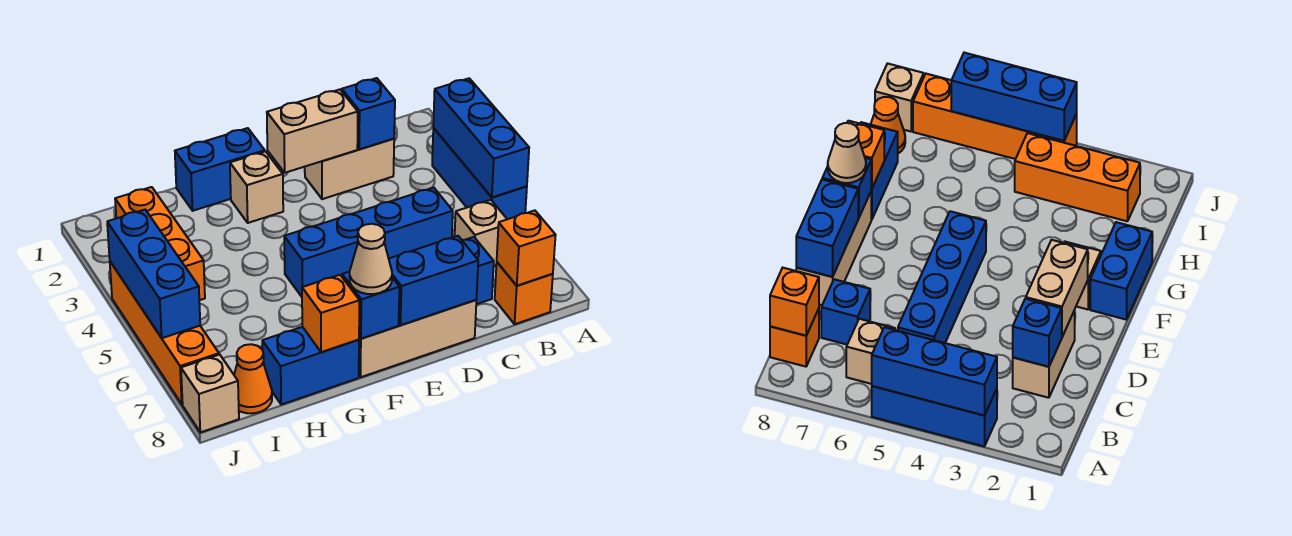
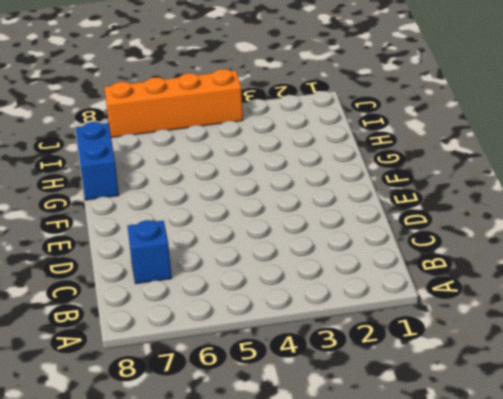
none -> blue 1x3 brick [432,128,527,219]
none -> tan 1x1 brick [455,200,507,266]
none -> orange 1x1 brick [495,262,553,324]

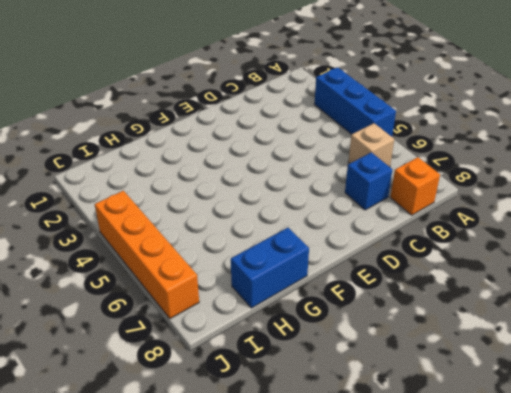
none -> tan 1x2 brick [305,139,394,199]
none -> blue 1x4 brick [284,188,453,297]
none -> tan 1x3 brick [359,300,476,377]

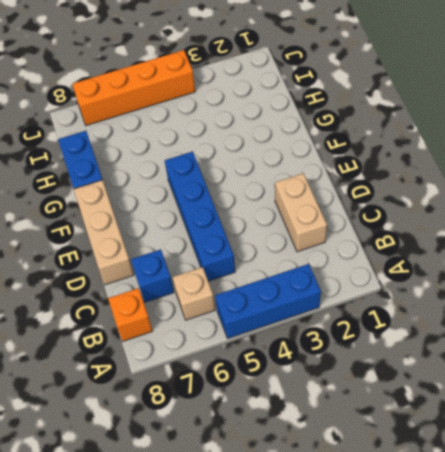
none -> blue 1x2 brick [175,128,265,211]
none -> tan 1x1 brick [230,151,283,223]
none -> orange 1x3 brick [115,187,205,300]

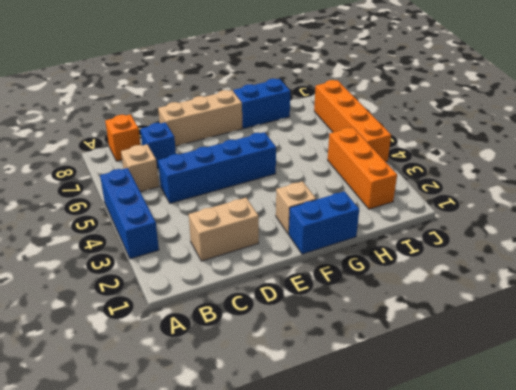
none -> orange 1x1 cone [234,344,272,413]
none -> tan 1x1 brick [181,355,239,432]
none -> blue 1x3 brick [433,78,529,197]

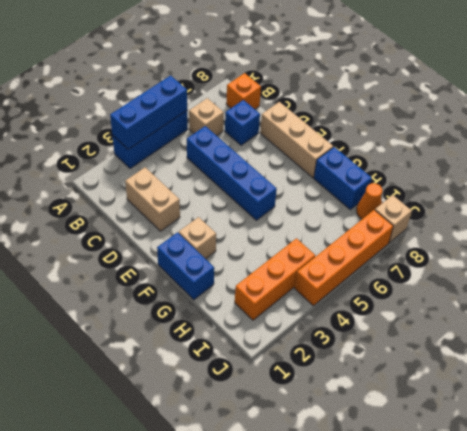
none -> orange 1x1 brick [497,210,556,286]
none -> blue 1x1 brick [342,78,395,149]
none -> tan 1x2 brick [267,89,358,173]

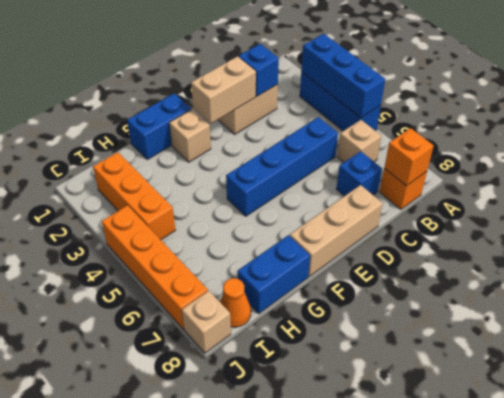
none -> blue 1x2 brick [389,236,478,325]
none -> blue 1x1 brick [342,272,399,339]
none -> orange 1x1 brick [302,275,359,352]

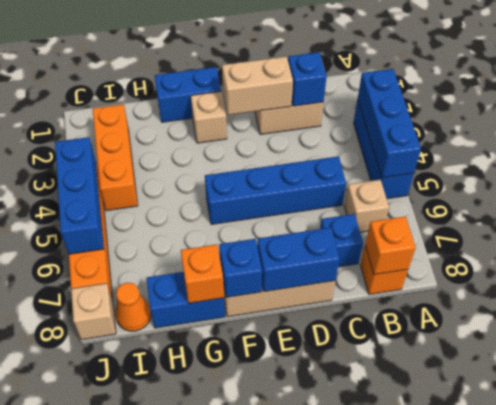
none -> tan 1x1 cone [350,224,392,294]

